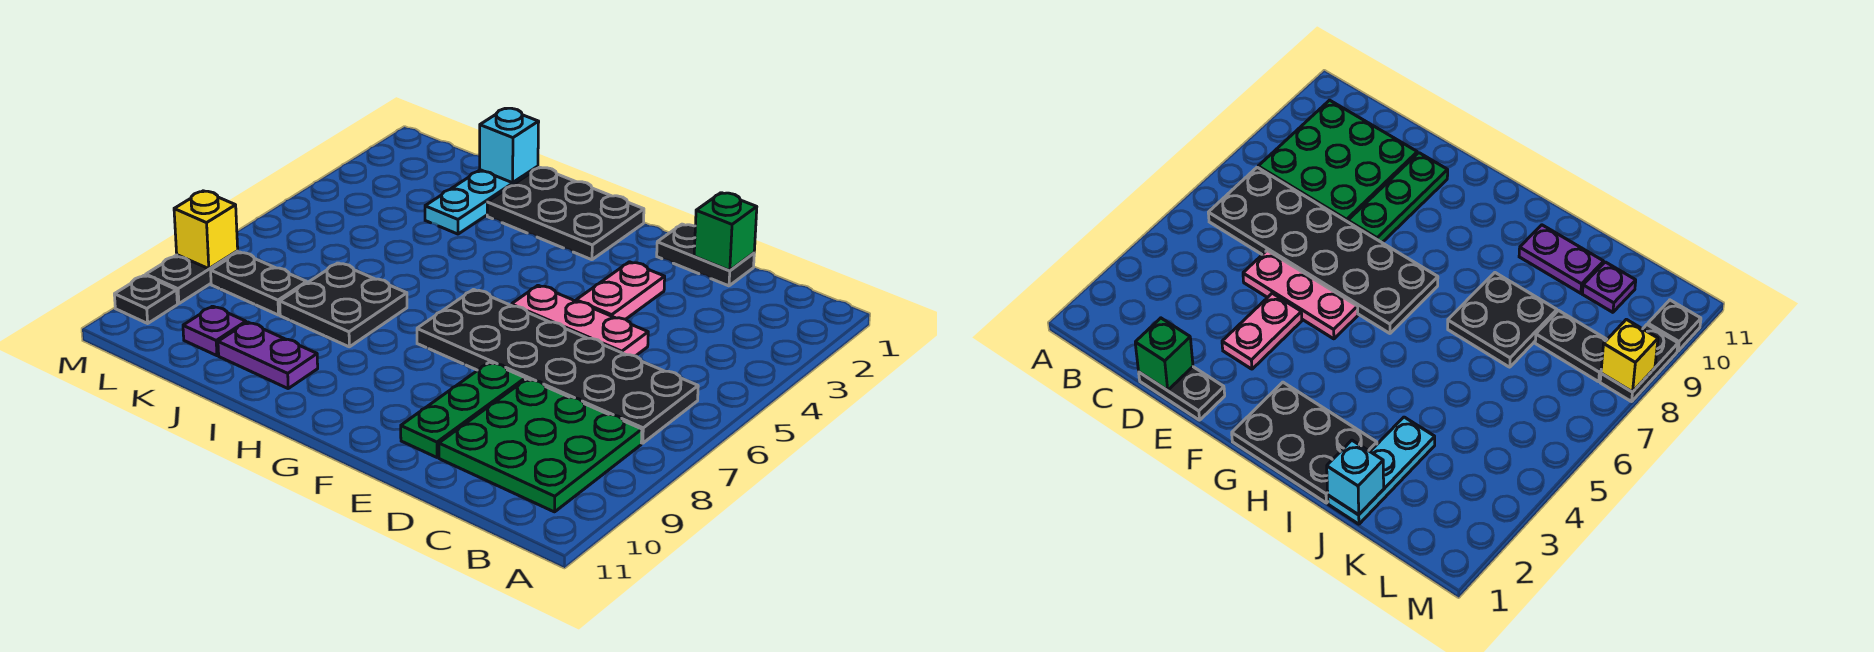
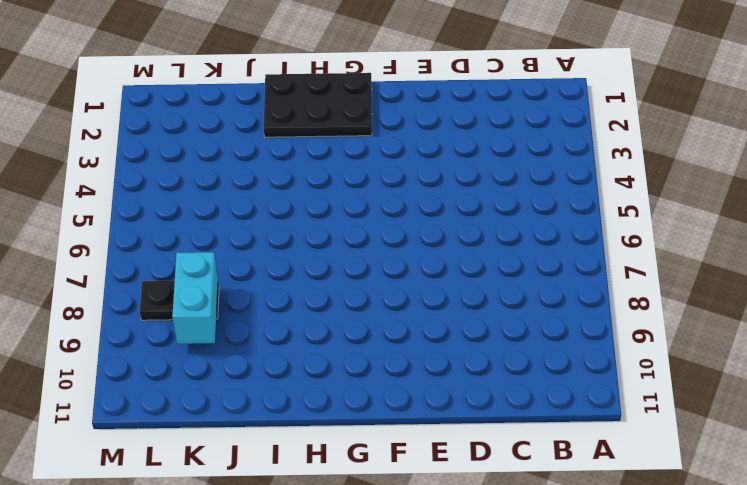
cyan 1x2 brick [172,252,218,344] -> none
none -> black 2x6 plate [417,290,698,443]
none -> green 3x3 plate [439,379,642,512]
none -> black 1x2 plate [657,224,754,286]

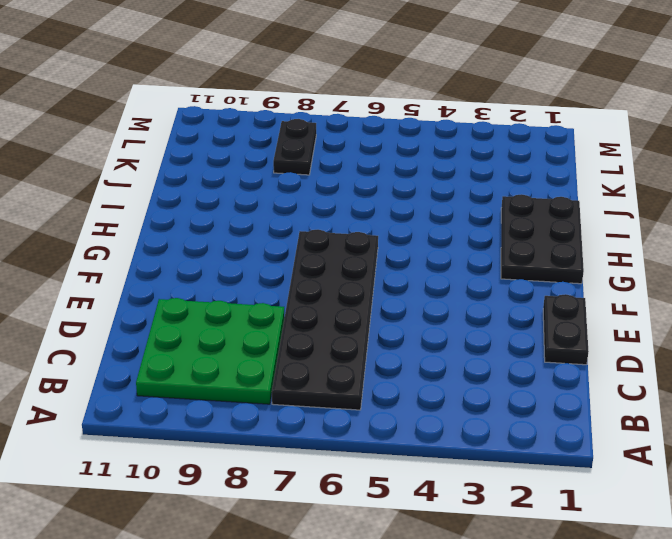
none -> pink 1x3 plate [511,285,648,356]
none -> pink 1x2 plate [576,262,665,319]
none -> green 1x3 plate [401,362,525,457]

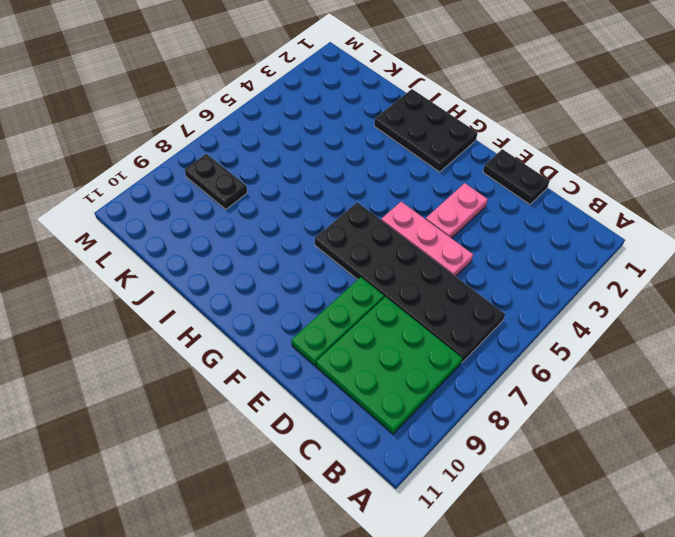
none -> black 2x2 plate [280,263,407,347]
none -> purple 1x2 plate [218,322,318,388]
none -> cyan 1x3 plate [425,166,538,234]

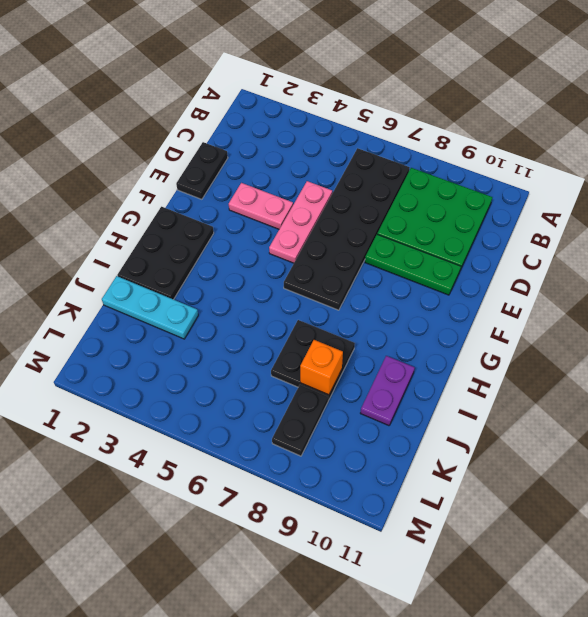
orange 1x1 brick [300,340,343,395] -> none
none -> purple 1x1 plate [183,306,246,356]
none -> black 1x2 plate [146,251,238,304]
none -> black 1x1 plate [114,275,177,323]

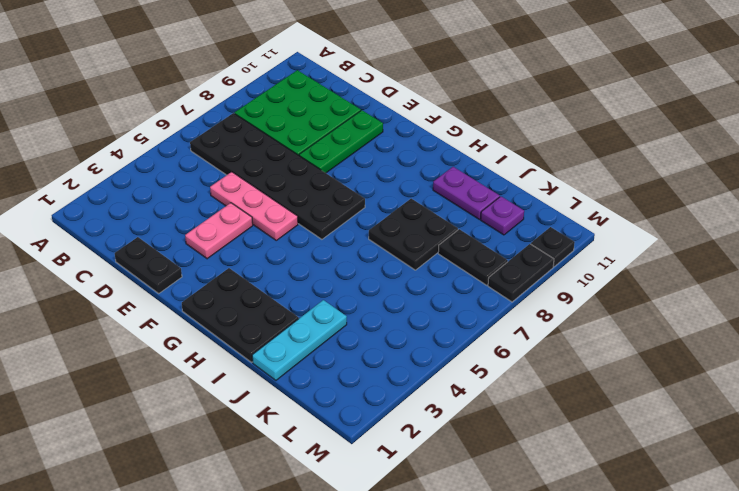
none -> green 1x1 brick [694,193,757,271]
none -> cyan 1x1 brick [480,108,539,183]
none -> yellow 1x1 brick [174,191,238,269]

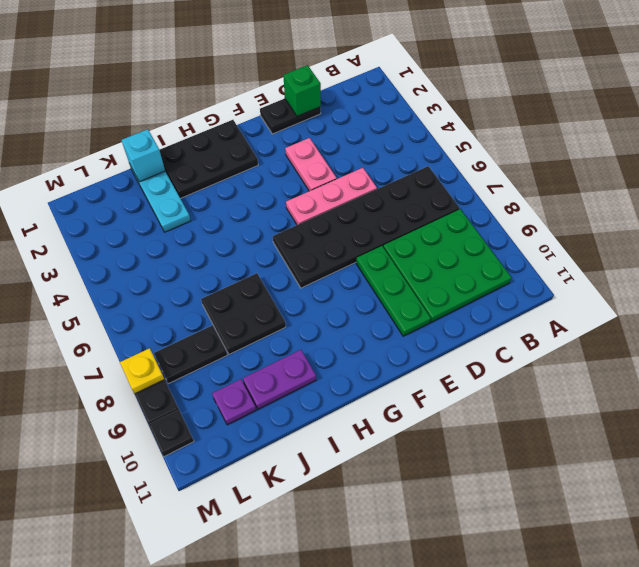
yellow 1x1 plate [120,348,165,394] -> yellow 1x1 brick [174,191,238,269]

